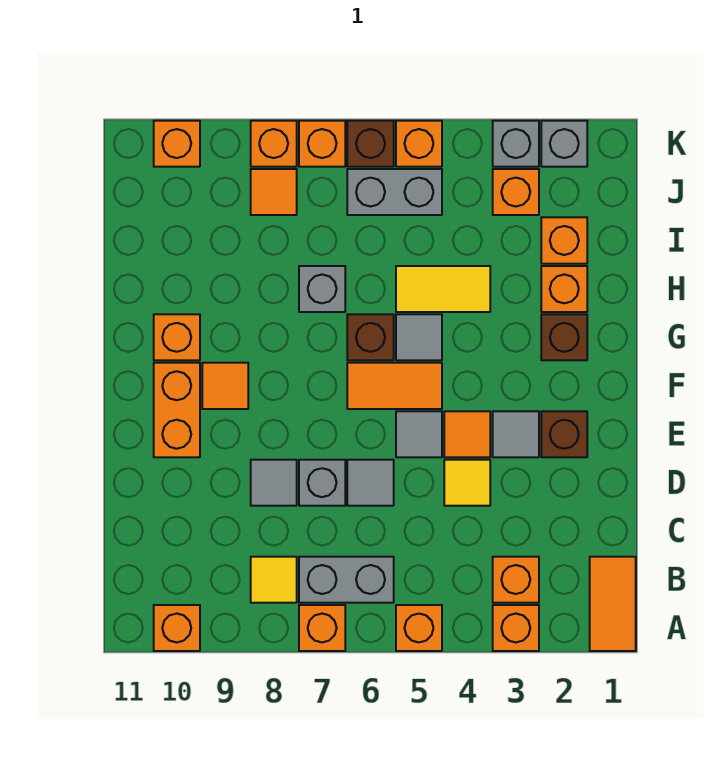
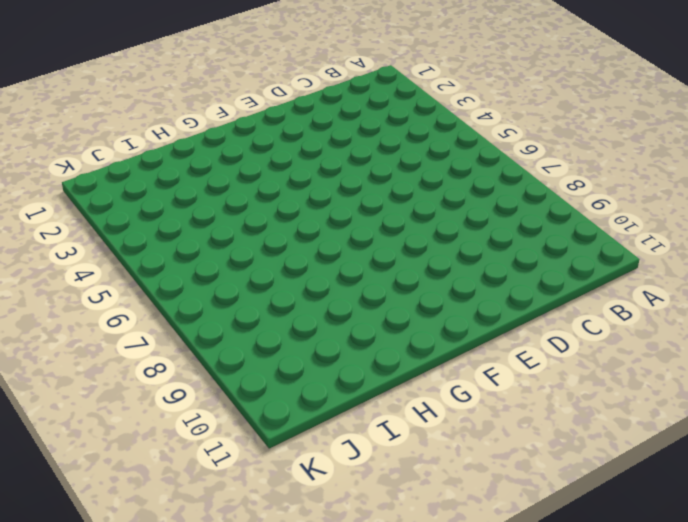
none -> orange 1x2 tile [590,557,636,651]
none -> orange 1x1 brick [493,605,539,651]
none -> orange 1x1 brick [396,605,442,651]
none -> orange 1x1 brick [299,605,345,651]

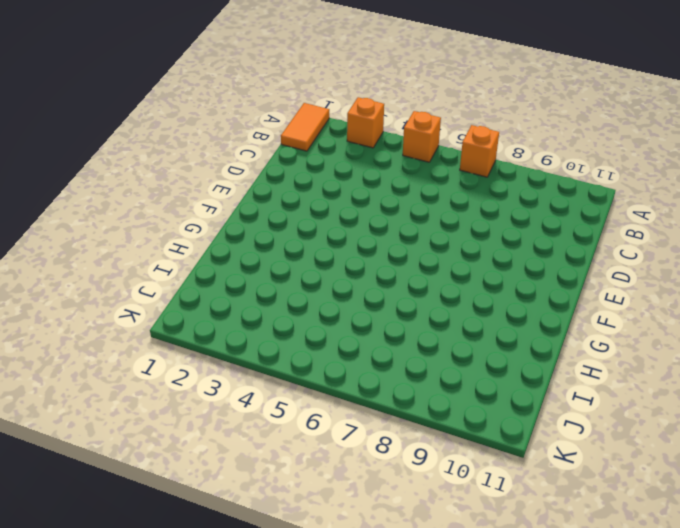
none -> orange 1x1 brick [154,605,200,651]
none -> orange 1x1 brick [493,557,539,603]
none -> grey 1x2 brick [299,557,394,603]
none -> yellow 1x1 tile [251,557,297,603]

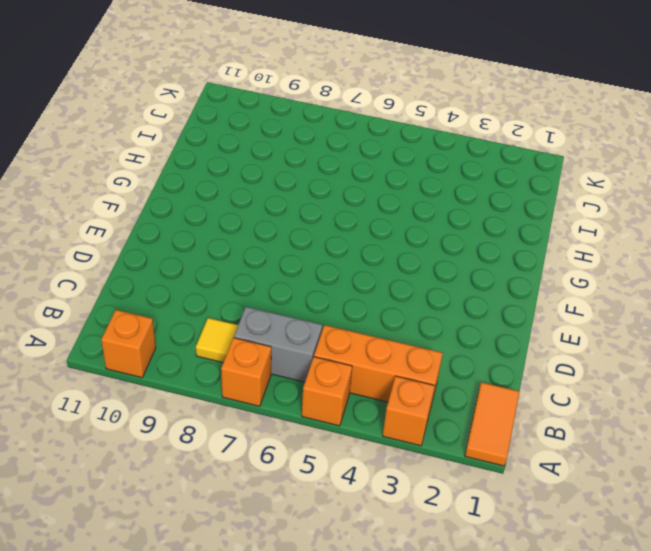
orange 1x3 brick [314,325,443,405] -> orange 1x1 brick [493,557,539,603]
none -> yellow 1x1 tile [444,460,490,506]
none -> grey 1x1 tile [347,460,394,506]
none -> grey 1x1 brick [299,460,345,506]
none -> grey 1x1 tile [251,460,297,506]

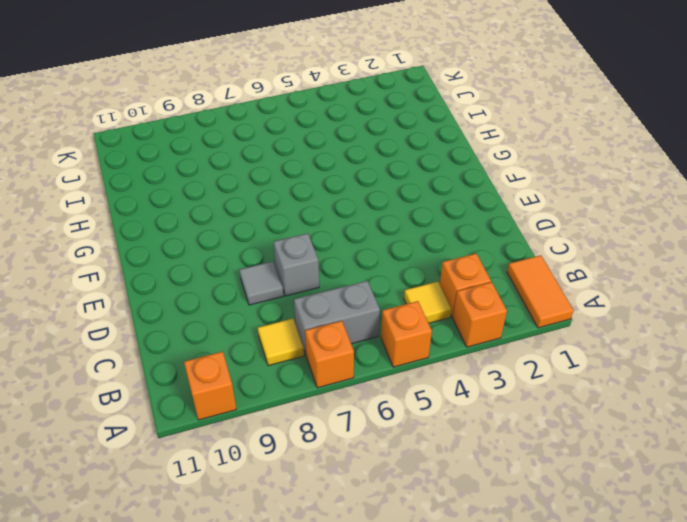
yellow 1x1 tile [404,282,452,323] -> yellow 1x1 tile moved to [444,460,490,506]
none -> grey 1x1 tile [347,460,394,506]
none -> brown 1x1 brick [541,411,587,457]
none -> grey 1x1 tile [493,411,539,457]
none -> orange 1x1 tile [444,411,490,457]

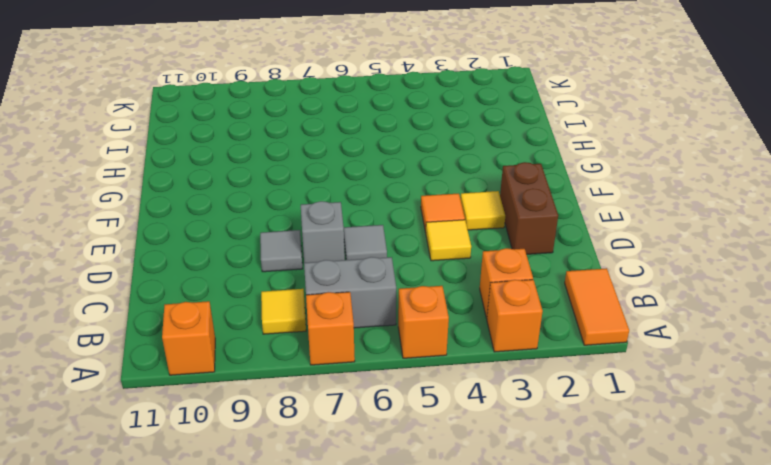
brown 1x2 brick [500,162,558,254] -> brown 1x1 brick [541,411,587,457]
yellow 1x1 tile [461,191,505,230] -> grey 1x1 tile [493,411,539,457]
none -> grey 1x1 tile [396,411,442,457]
none -> orange 1x2 brick [154,363,200,457]
none -> orange 1x2 tile [347,363,442,409]
none -> orange 1x1 tile [202,363,248,409]

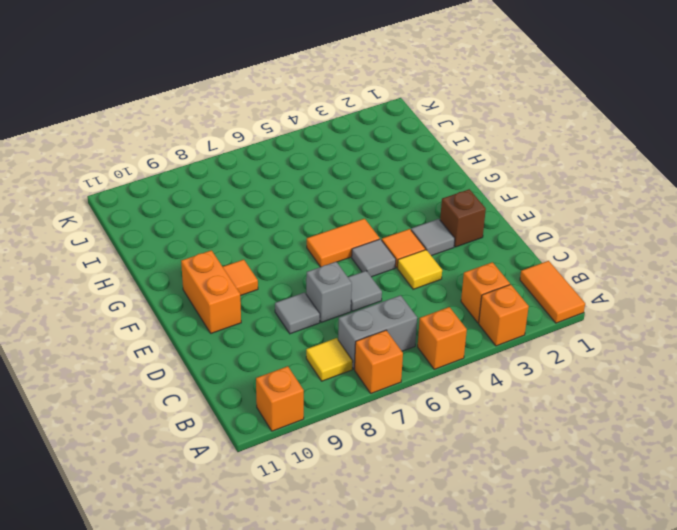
none -> brown 1x1 brick [541,314,587,360]
none -> grey 1x1 tile [396,314,442,360]
none -> brown 1x1 brick [347,314,394,360]
none -> orange 1x1 brick [154,314,200,360]

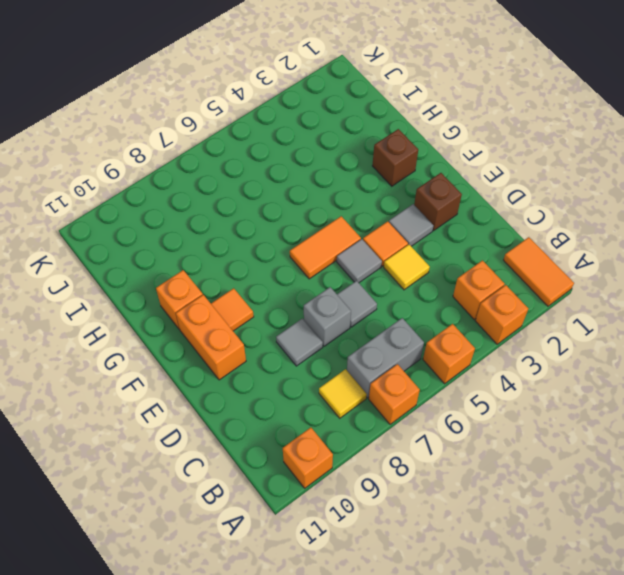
none -> grey 1x1 tile [396,314,442,360]
none -> brown 1x1 brick [347,314,394,360]
none -> orange 1x1 brick [541,266,587,312]
none -> yellow 1x2 tile [396,266,490,312]

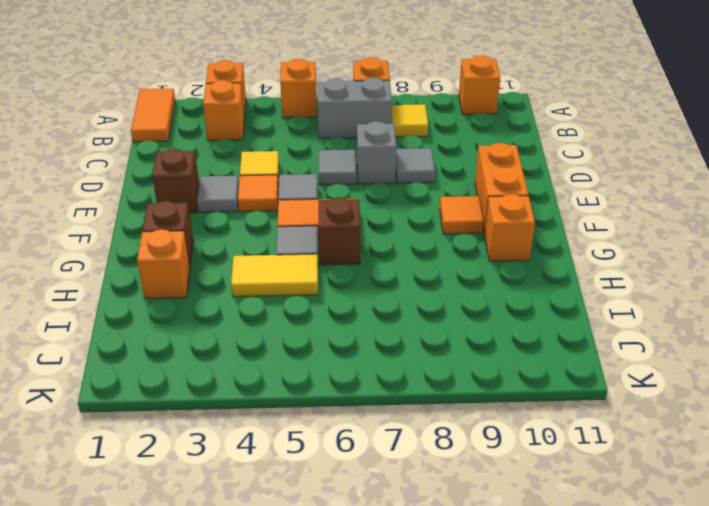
none -> grey 1x1 brick [299,266,345,312]
none -> orange 1x1 brick [541,217,587,264]
none -> orange 1x1 brick [493,169,539,215]
none -> grey 1x2 brick [347,169,442,215]

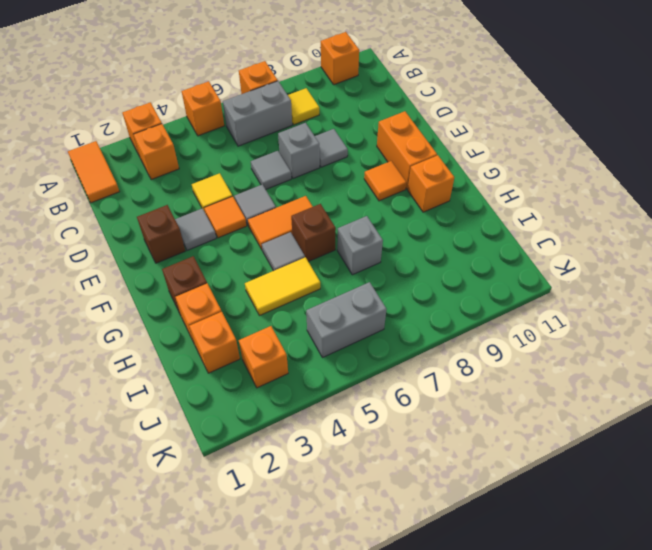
none -> orange 1x1 tile [251,169,297,215]
none -> grey 1x1 brick [541,121,587,167]
none -> grey 1x1 brick [493,121,539,167]
none -> orange 1x1 brick [396,121,442,167]

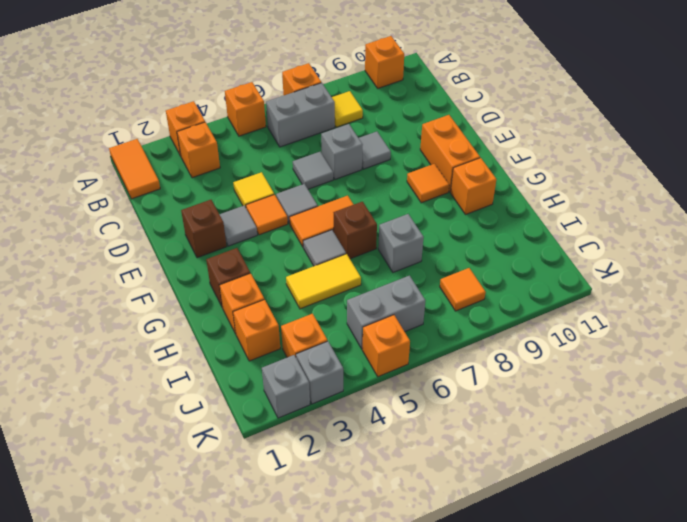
none -> brown 1x1 brick [347,121,394,167]
none -> orange 1x1 brick [299,121,345,167]
none -> orange 1x1 brick [251,121,297,167]
none -> orange 1x1 brick [154,121,200,167]

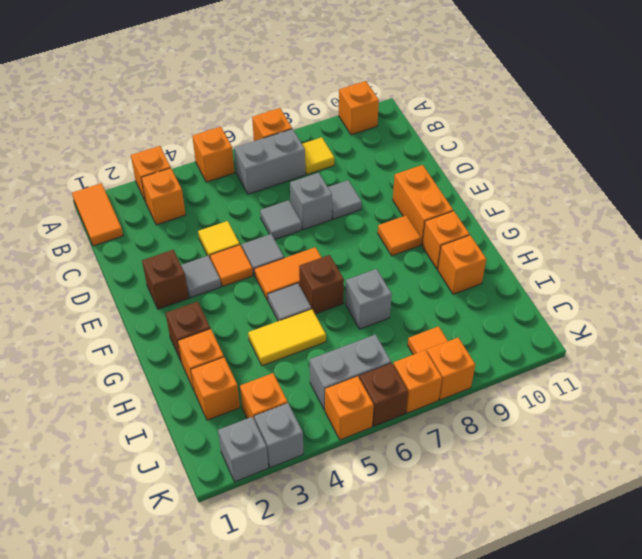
orange 1x1 brick [438,235,486,294] -> orange 1x1 brick moved to [154,121,200,167]

